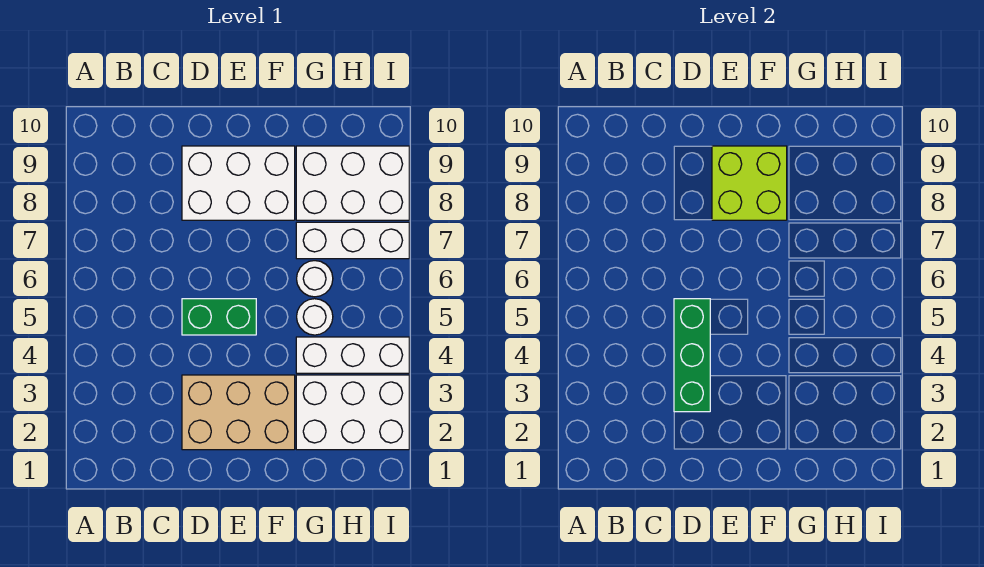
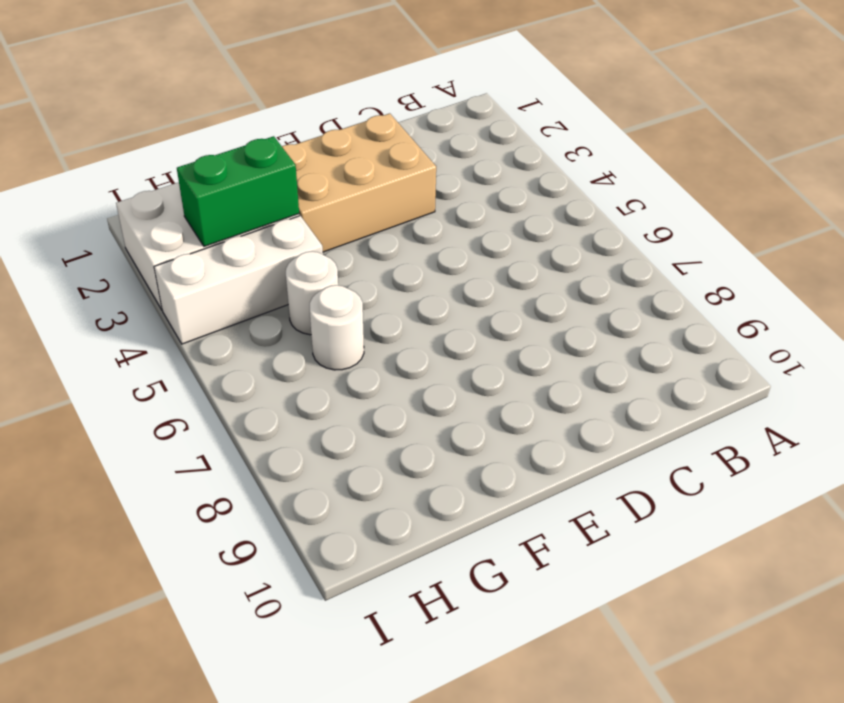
green 1x2 brick [177,136,299,246] -> green 1x2 brick moved to [182,299,256,335]
none -> white 2x3 brick [182,146,295,220]
none -> white 1x3 brick [296,222,409,259]

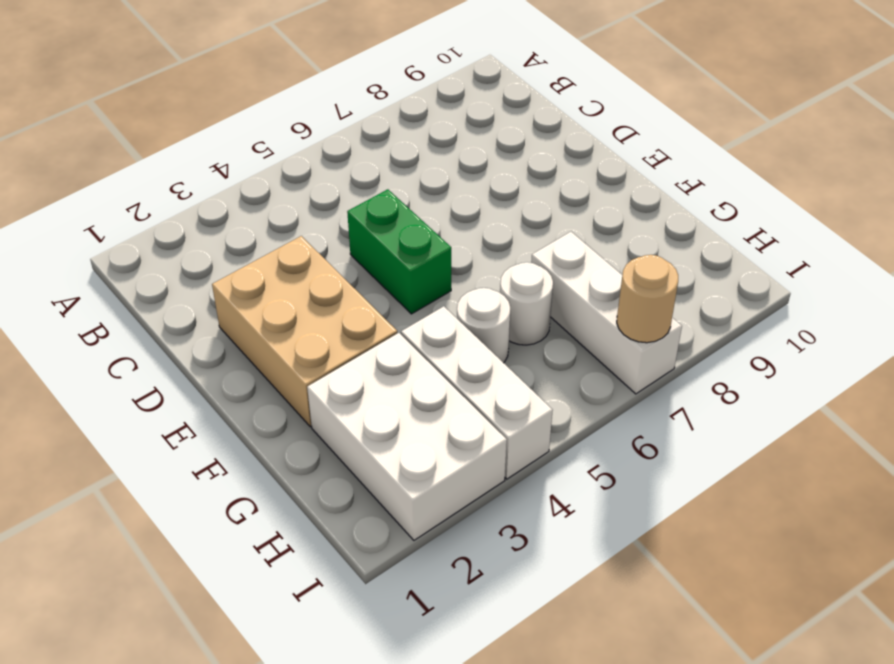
tan 1x1 round brick [617,255,678,343] -> none
none -> white 2x3 brick [182,146,295,220]
none -> white 2x3 brick [296,146,409,220]

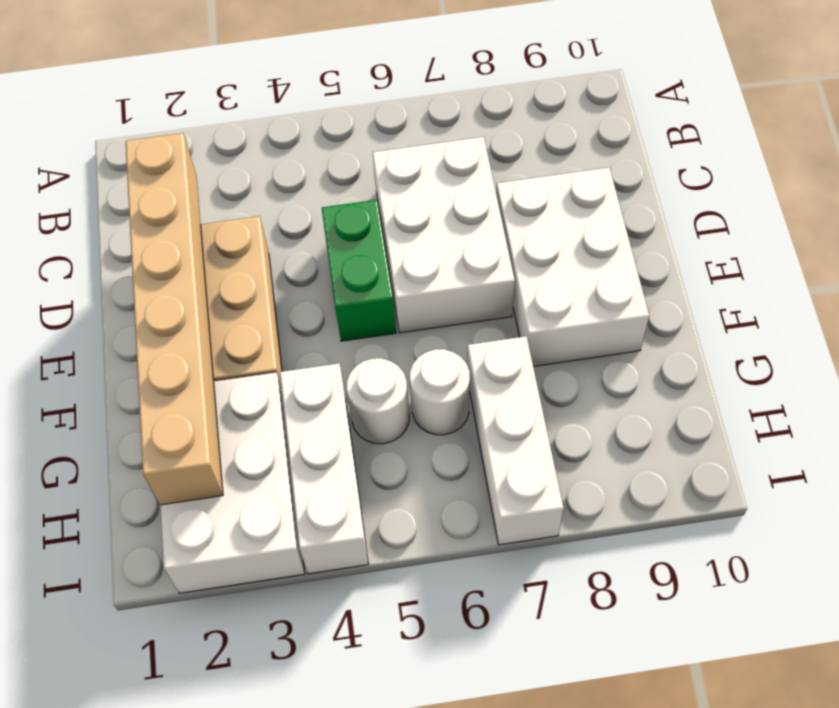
tan 1x6 brick [125,133,223,505] -> none
white 2x3 brick [372,137,515,333] -> white 2x3 brick moved to [296,146,409,220]
none -> green 1x3 brick [674,299,710,412]
none -> lime 2x2 brick [712,146,787,220]

